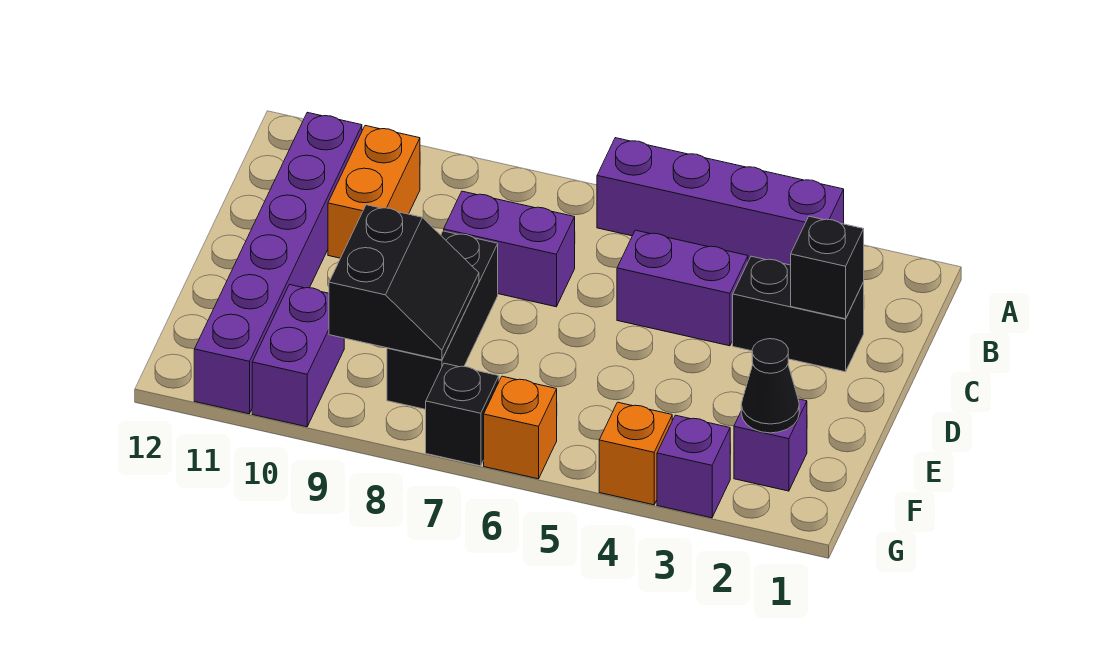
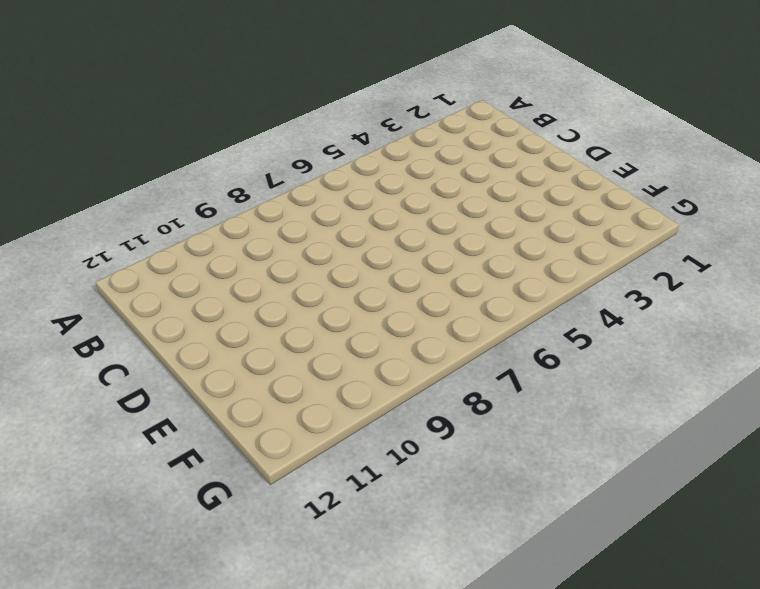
none -> purple 1x4 brick [597,138,844,265]
none -> orange 1x2 brick [328,126,420,258]
none -> purple 1x6 brick [194,112,362,414]

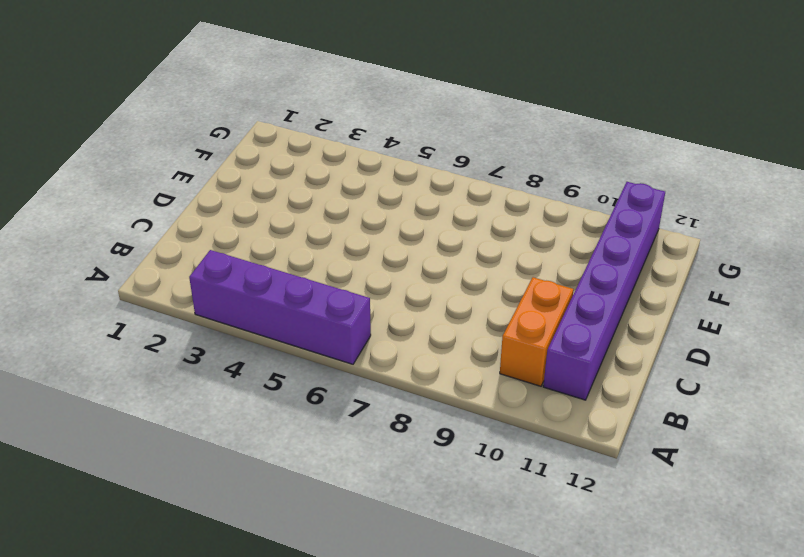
none -> black 1x2 brick [733,256,864,372]
none -> purple 1x2 brick [617,230,748,346]
none -> purple 1x2 brick [444,191,575,307]

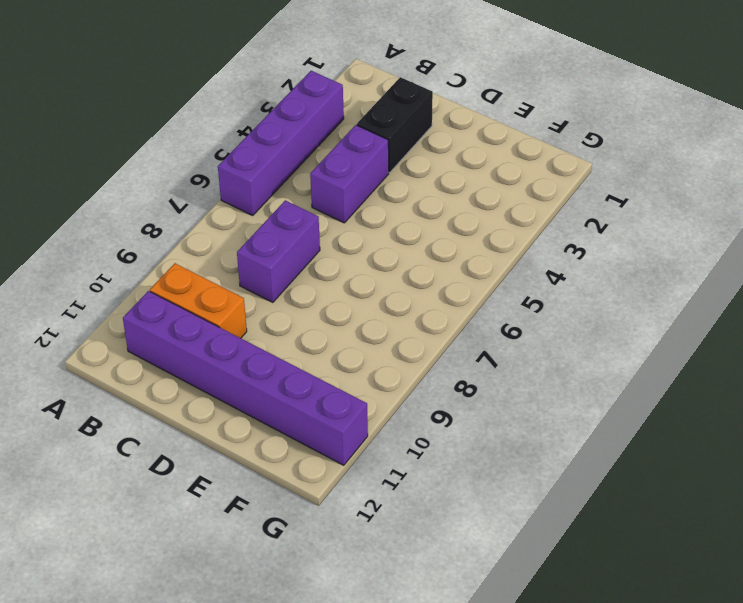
none -> black 1x3 brick [387,231,498,409]
none -> purple 1x1 brick [734,399,807,491]
none -> purple 1x2 brick [252,285,344,427]

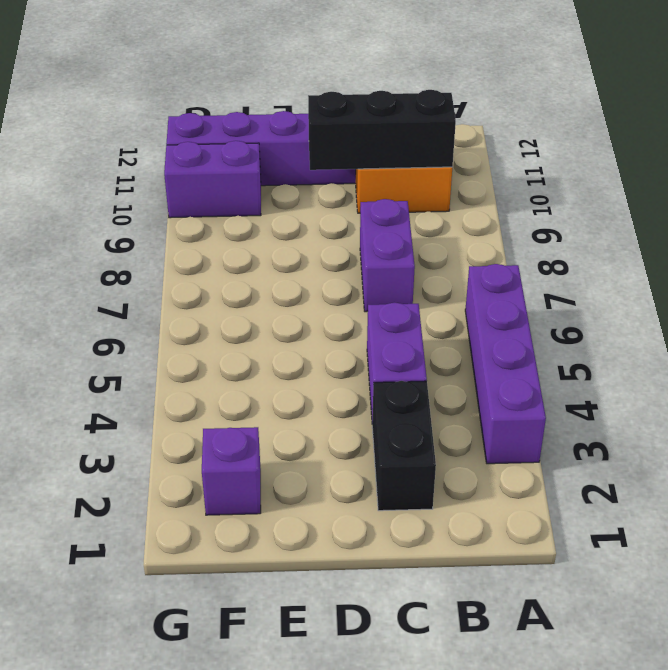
black 1x3 brick [308,90,456,170] -> black 1x3 brick moved to [387,231,498,409]
none -> purple 1x1 brick [657,415,730,518]
none -> orange 1x1 brick [599,402,672,505]
none -> orange 1x1 brick [484,376,557,479]

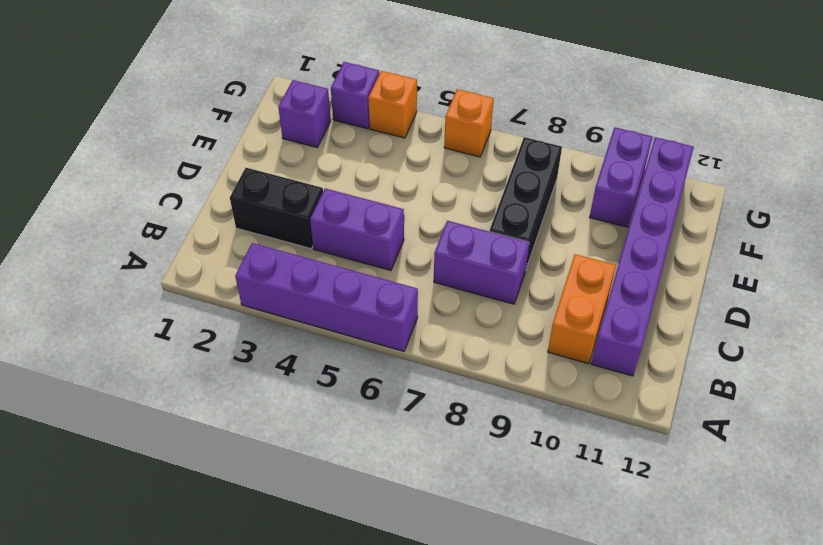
none -> black 1x1 brick [426,363,499,466]
none -> black 1x1 brick [791,216,864,319]
none -> black 2x2 slope [329,205,479,360]

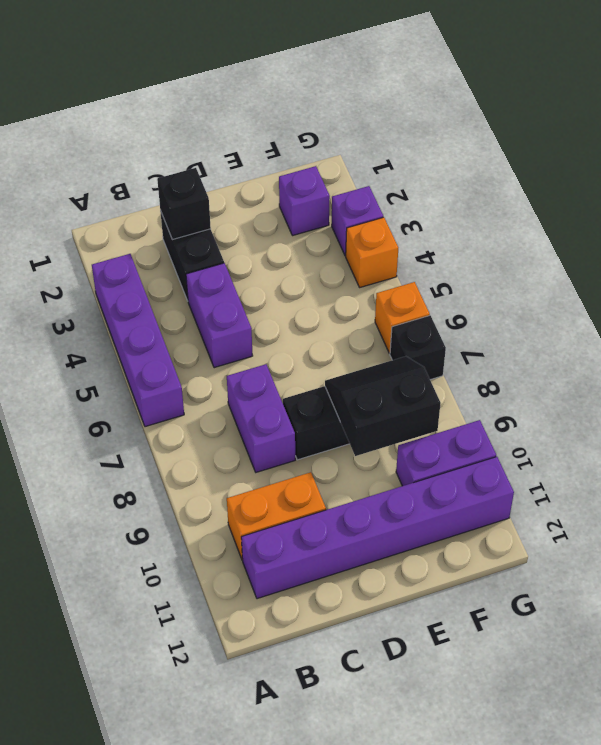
none -> black 1x1 cone [741,339,799,433]

